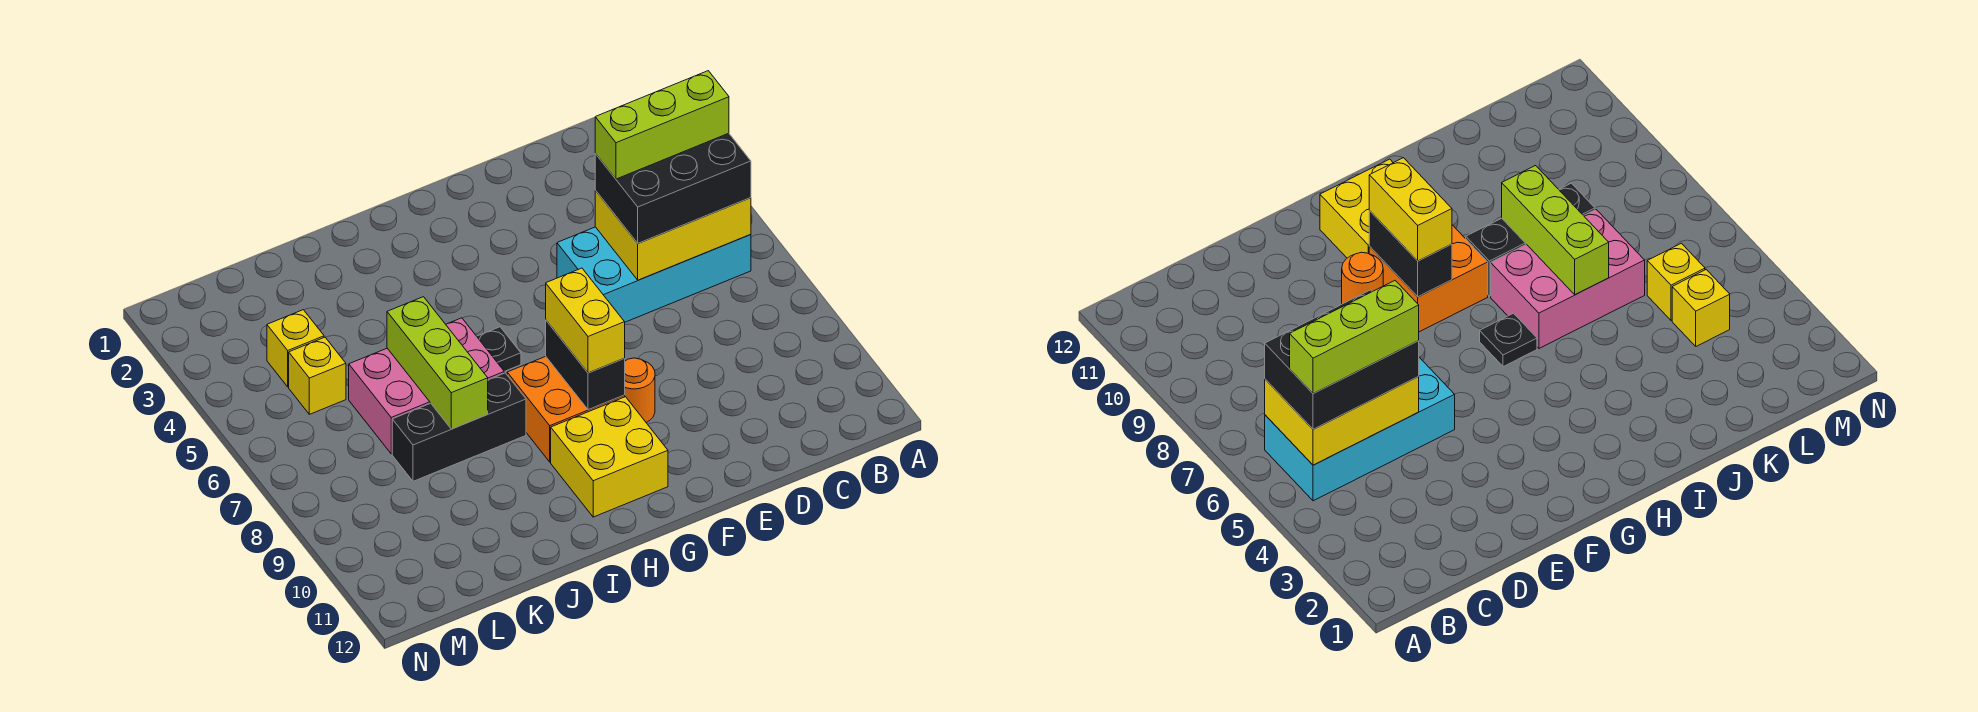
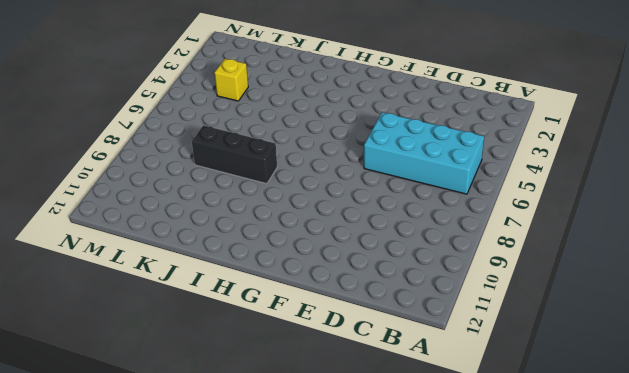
none -> orange 1x1 round brick [625,358,655,422]
none -> orange 2x2 brick [507,356,625,462]
none -> yellow 2x2 brick [551,397,668,517]

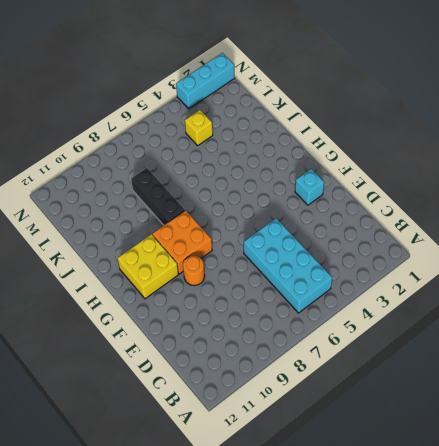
cyan 1x1 brick [295,169,324,205] -> none
cyan 1x3 brick [176,53,235,109] -> none
none -> black 1x1 plate [477,327,521,371]
none -> pink 2x3 brick [349,318,504,454]
none -> yellow 1x1 brick [289,337,346,414]

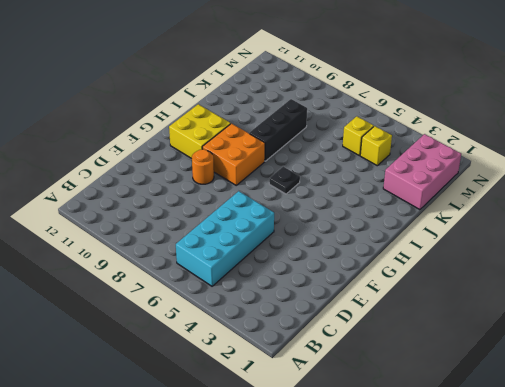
pink 2x3 brick [383,134,461,210] -> pink 2x3 brick moved to [349,318,504,454]
none -> yellow 2x3 brick [595,191,751,280]
none -> black 1x2 brick [546,321,625,410]
none -> lime 1x3 brick [387,297,488,429]

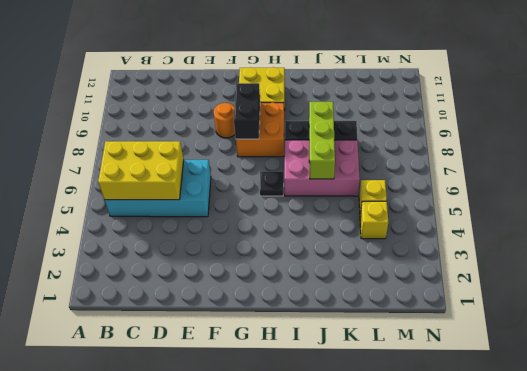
none -> black 2x3 brick [595,133,751,243]
none -> yellow 1x2 brick [546,268,625,373]
none -> lime 1x3 brick [595,71,729,179]

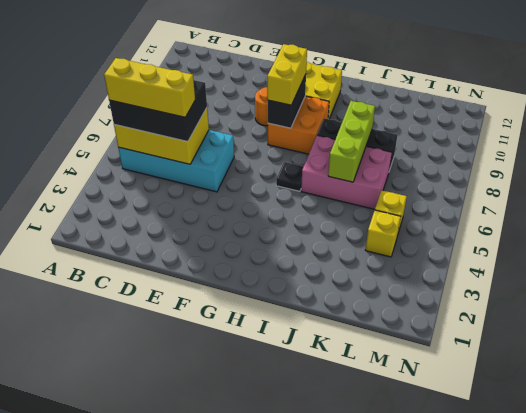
yellow 1x3 brick [104,58,195,117] -> lime 1x3 brick [595,71,729,179]

